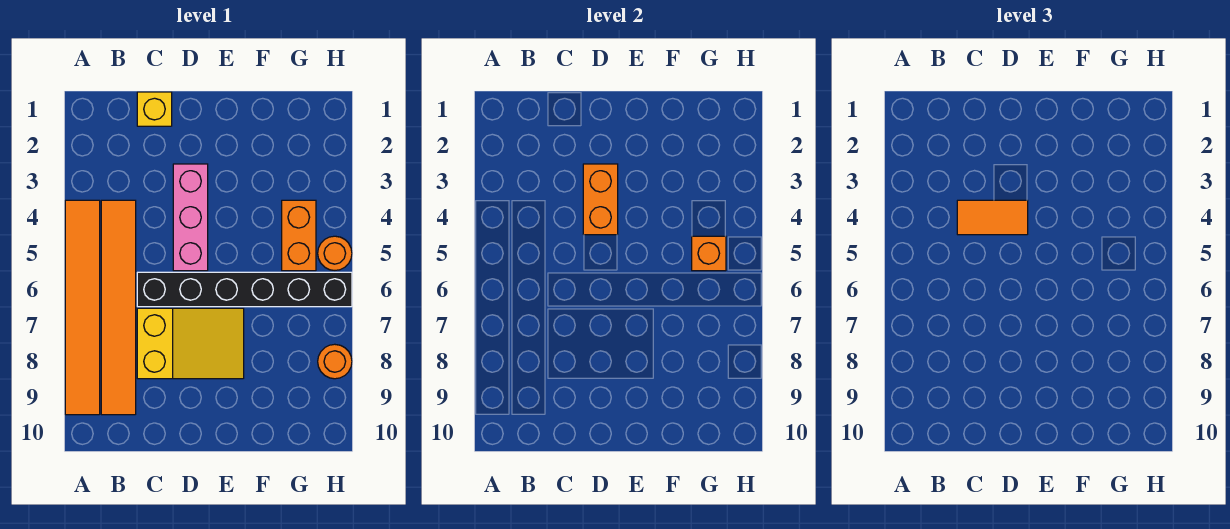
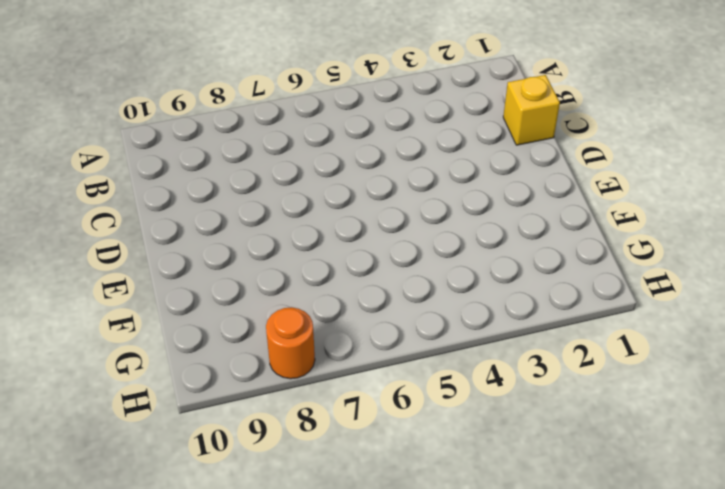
none -> orange 1x6 tile [65,200,100,415]
none -> orange 1x6 tile [101,200,136,415]
none -> black 1x6 brick [137,272,352,307]

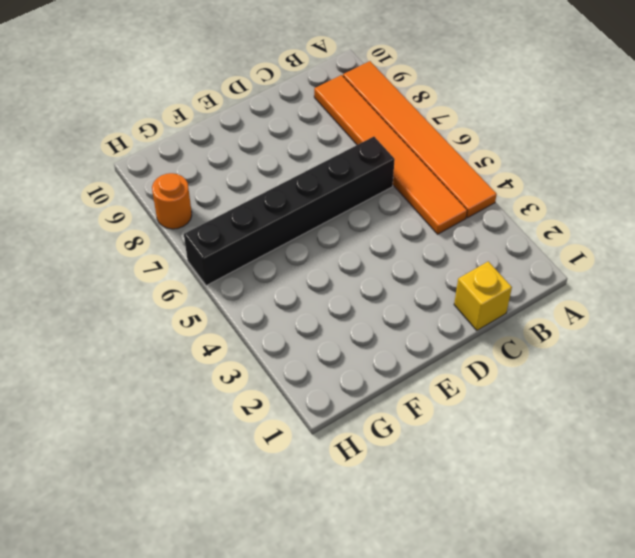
none -> yellow 2x3 slope [137,308,244,379]
none -> pink 1x3 brick [173,164,208,271]
none -> orange 1x2 brick [282,200,316,271]

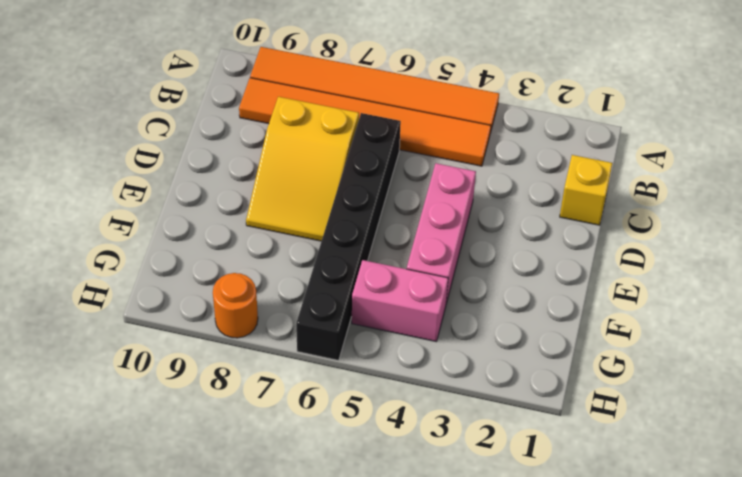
pink 1x3 brick [407,163,476,304] -> pink 1x3 brick turned to [173,164,208,271]
pink 1x2 brick [352,260,448,342] -> orange 1x2 brick [282,200,316,271]
none -> orange 1x1 round brick [318,236,352,271]
none -> orange 1x2 brick [583,164,618,235]
none -> orange 1x1 brick [692,236,726,271]

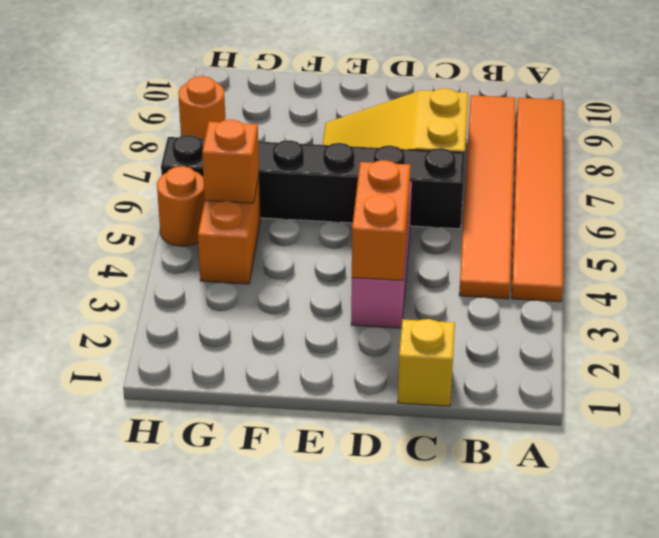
none -> orange 1x2 tile [957,200,1028,235]

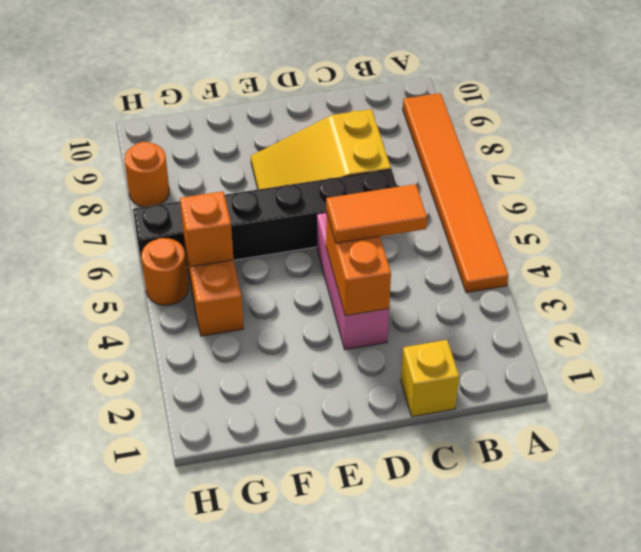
none -> orange 1x6 tile [101,200,136,415]

